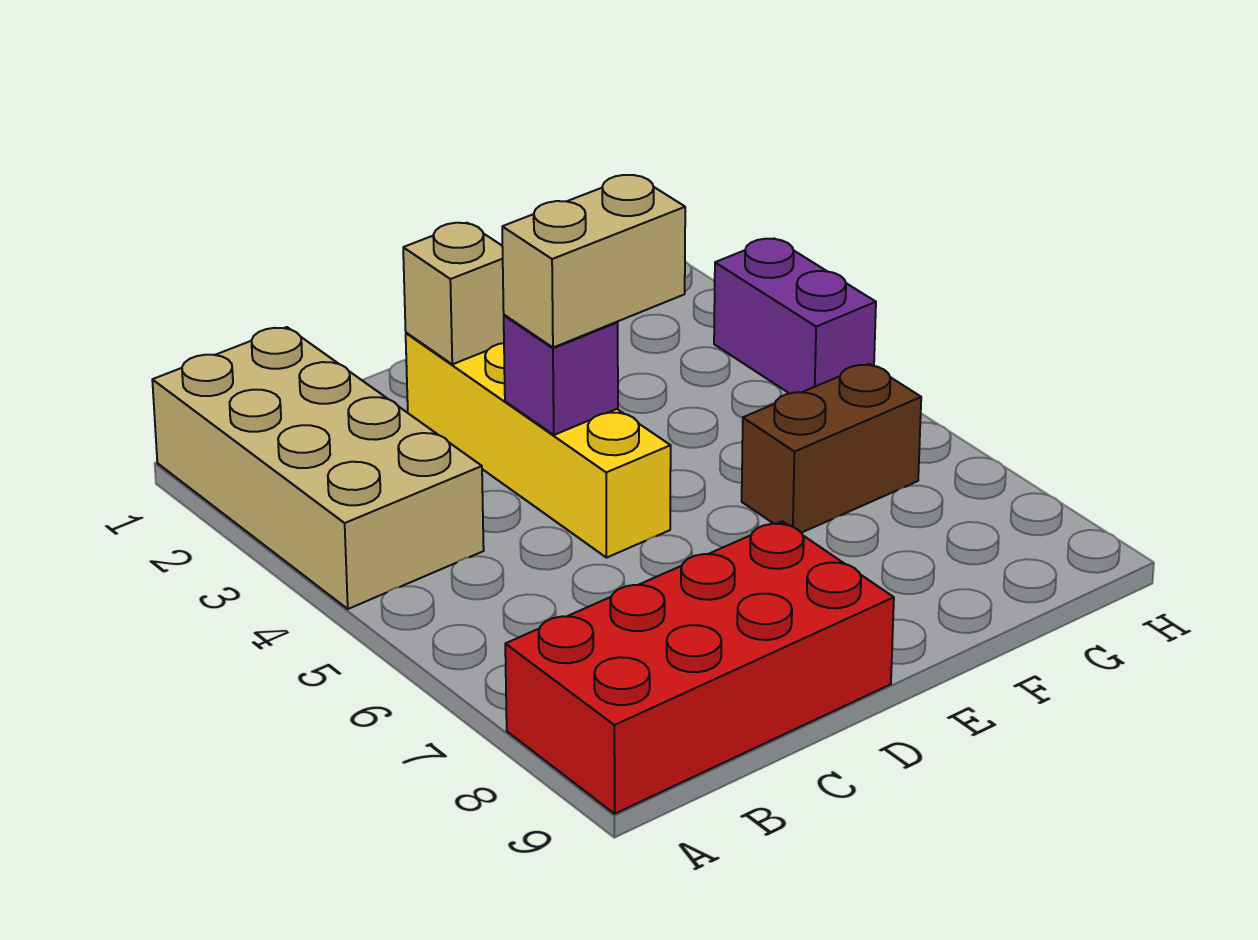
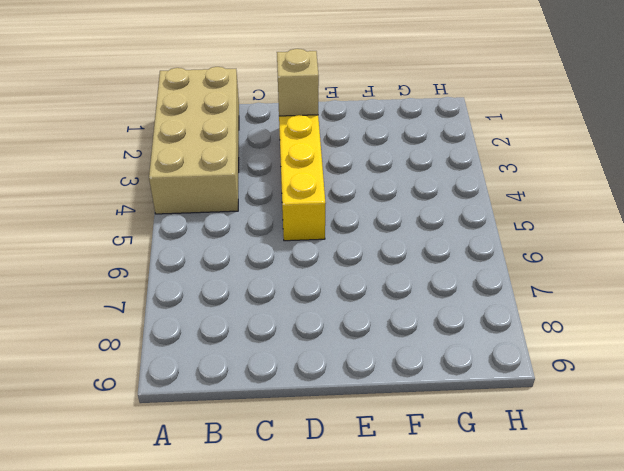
none -> red 2x4 brick [505,521,894,814]
none -> brown 1x2 brick [742,364,921,533]

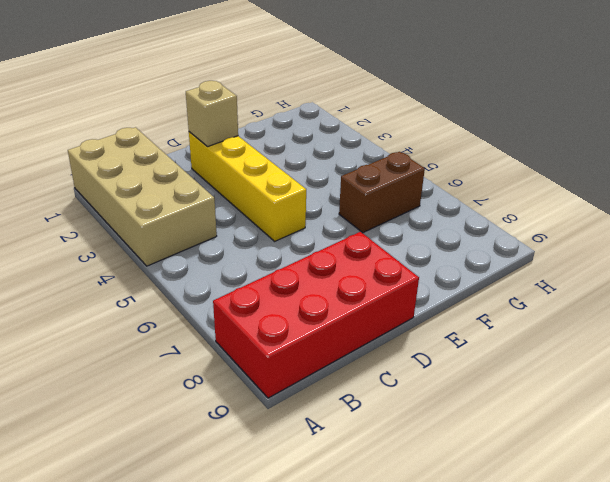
none -> purple 1x2 brick [714,238,876,394]
none -> purple 1x1 brick [504,315,618,435]

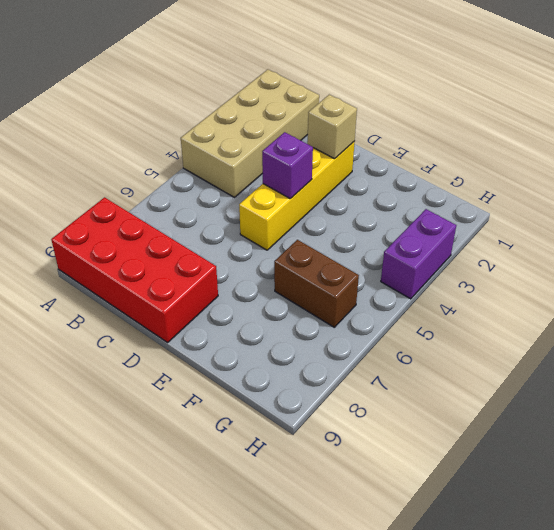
none -> tan 1x2 brick [502,175,685,347]

